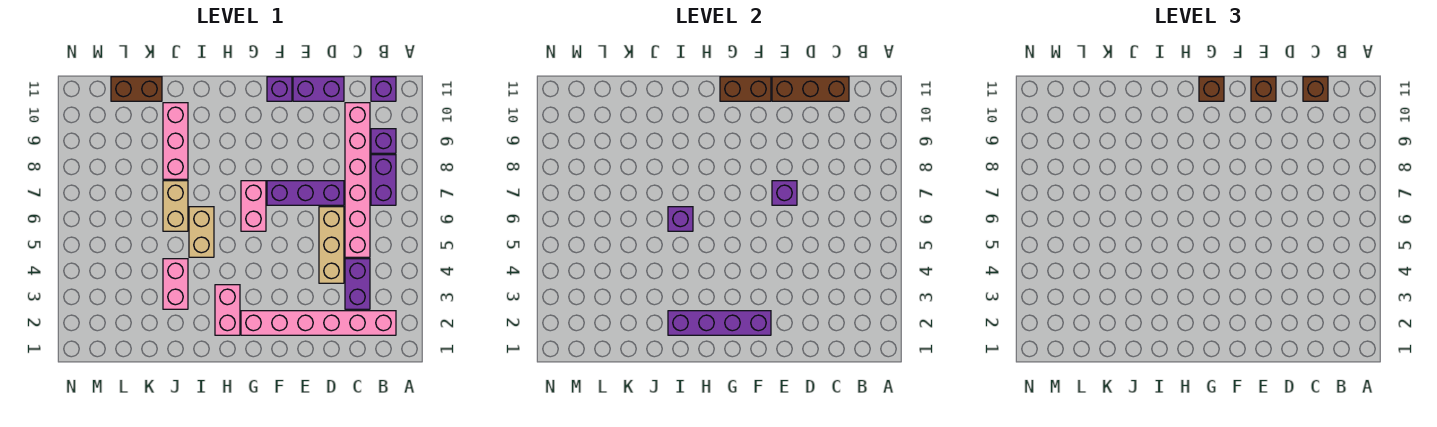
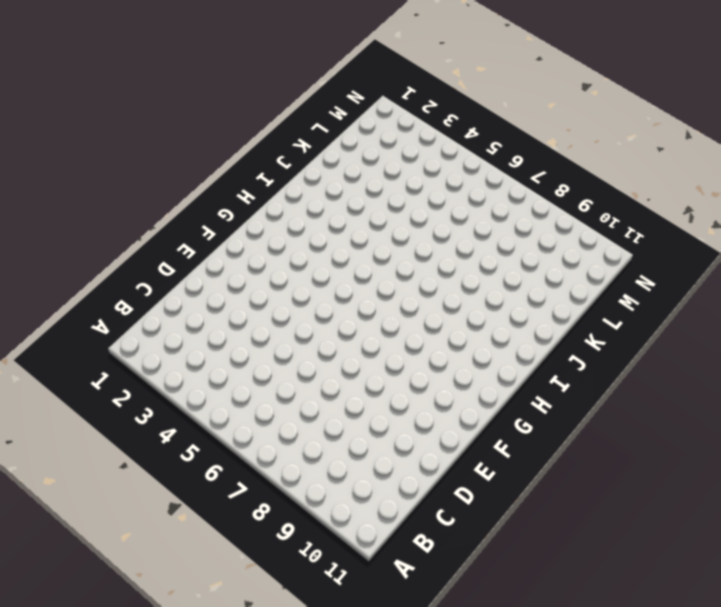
none -> pink 1x6 brick [241,311,396,335]
none -> purple 1x2 brick [371,155,396,205]
none -> purple 1x1 brick [371,129,396,153]

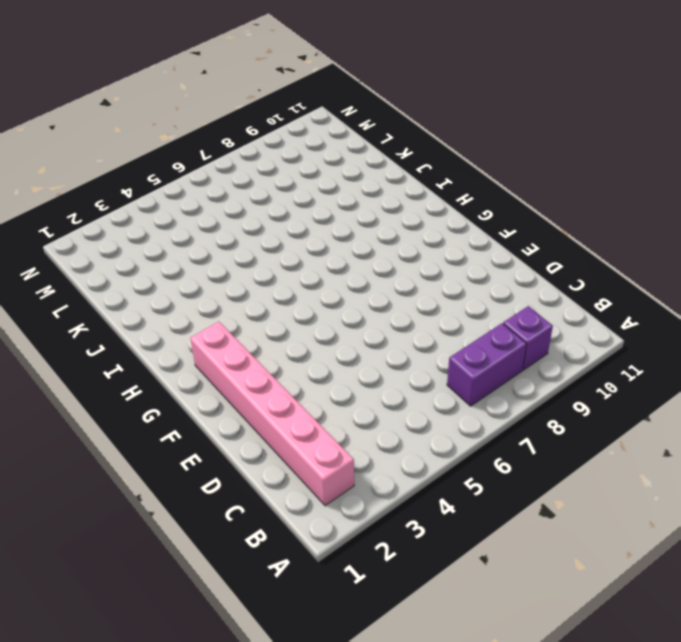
none -> purple 1x1 brick [371,77,396,101]
none -> purple 1x2 brick [345,259,370,309]
none -> pink 1x6 brick [345,103,370,257]

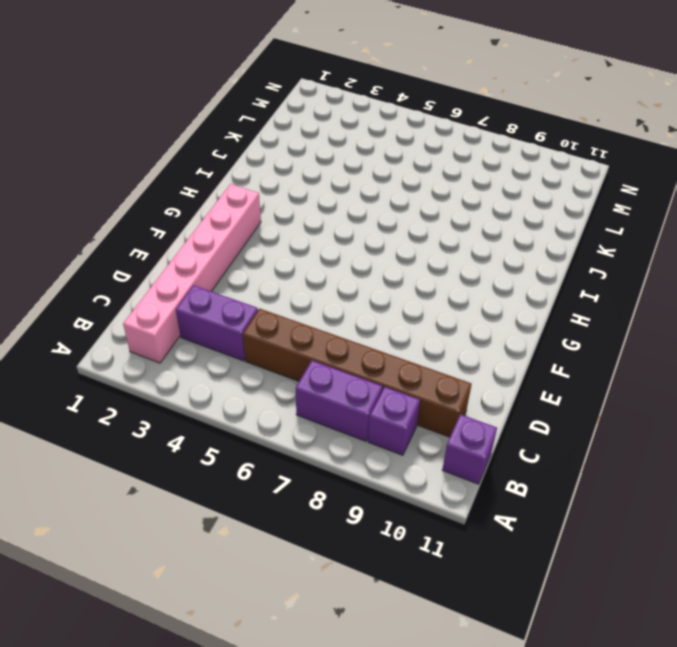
brown 1x6 brick [243,309,471,437] -> pink 1x6 brick [345,103,370,257]
none -> tan 1x3 brick [319,207,344,283]
none -> purple 1x3 brick [267,181,344,205]
none -> purple 1x2 brick [293,77,344,101]

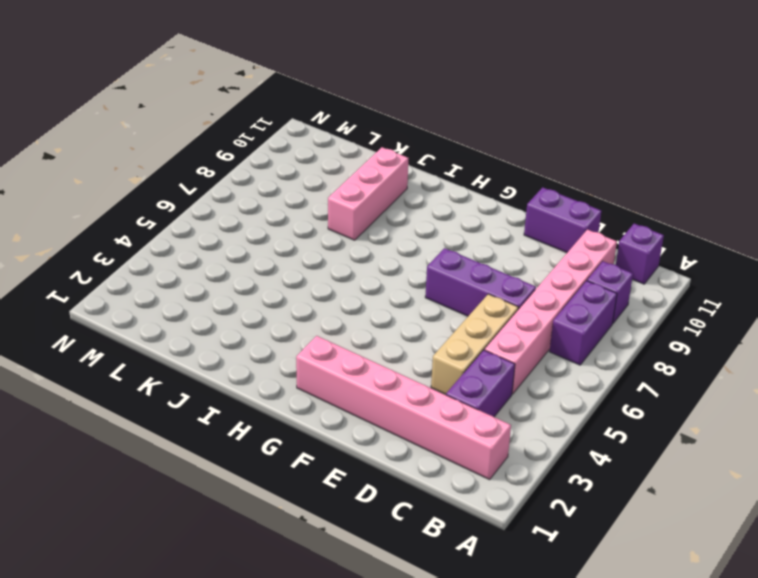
none -> purple 1x1 brick [267,77,292,101]
none -> pink 1x2 brick [241,181,266,231]
none -> pink 1x2 brick [215,285,240,335]

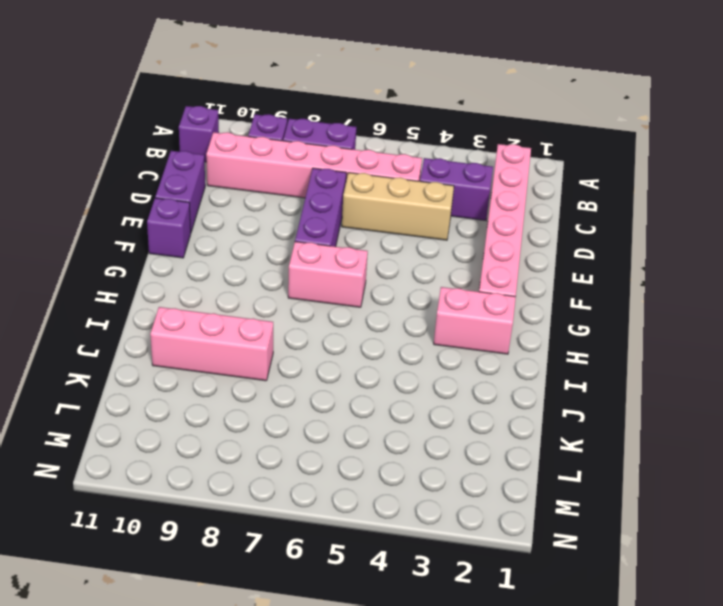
none -> tan 1x2 brick [189,207,214,257]
none -> pink 1x2 brick [163,259,188,309]
none -> tan 1x2 brick [163,181,188,231]

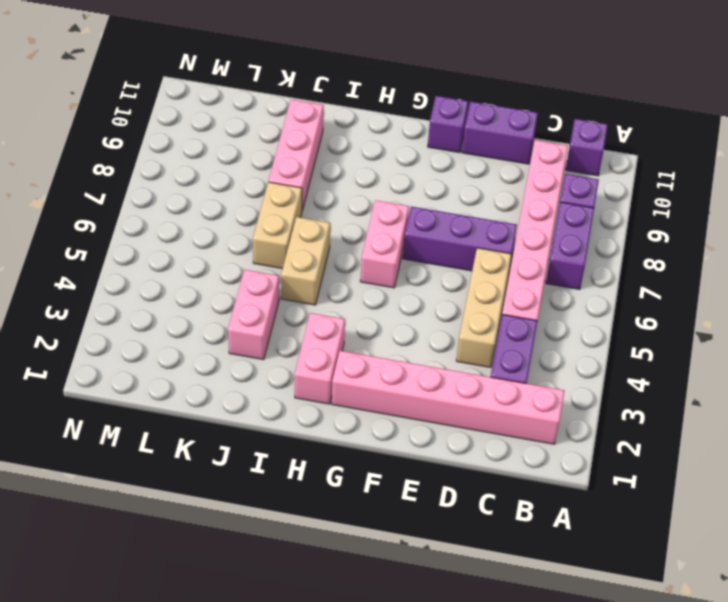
none -> brown 1x2 brick [111,77,162,101]
none -> brown 1x3 brick [772,77,849,101]
none -> purple 1x1 brick [772,181,797,205]

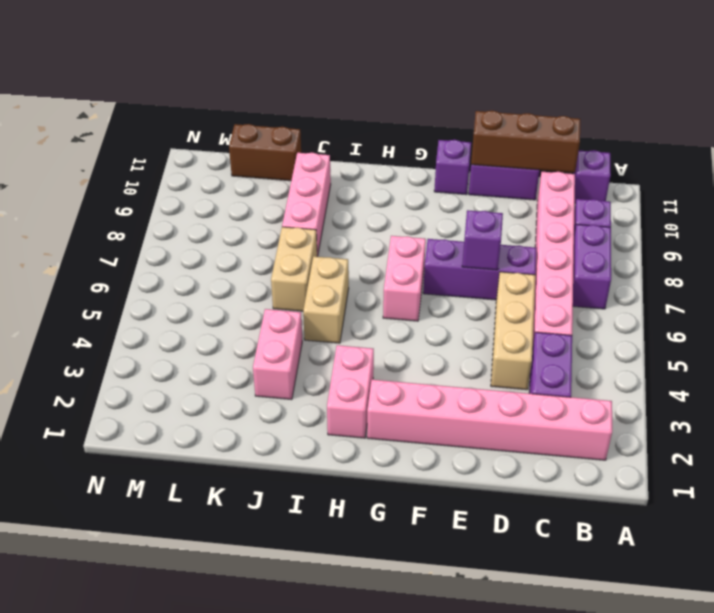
none -> purple 1x4 brick [668,311,771,335]
none -> brown 1x2 brick [720,77,771,101]
none -> purple 1x1 brick [668,207,693,231]

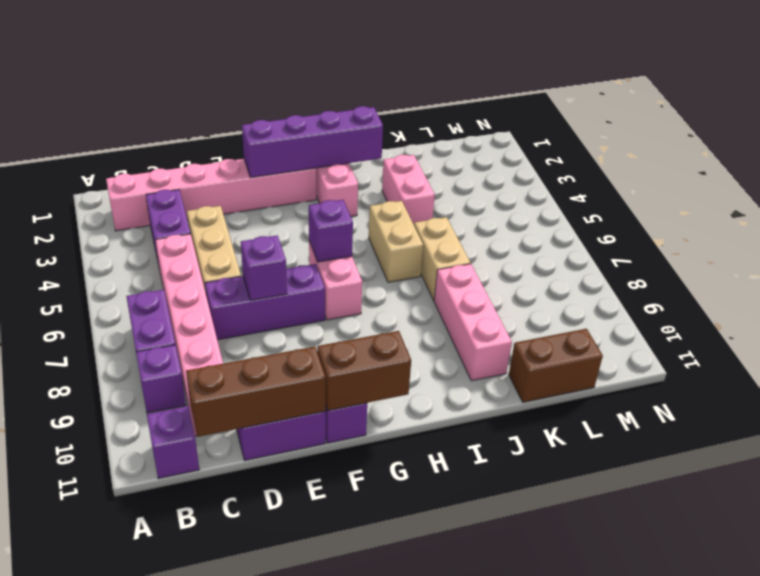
purple 1x1 brick [309,200,353,262] -> purple 1x1 brick moved to [668,207,693,231]
none -> brown 1x1 brick [1303,77,1328,101]
none -> brown 1x1 brick [1251,77,1276,101]
none -> brown 1x1 brick [1199,77,1224,101]

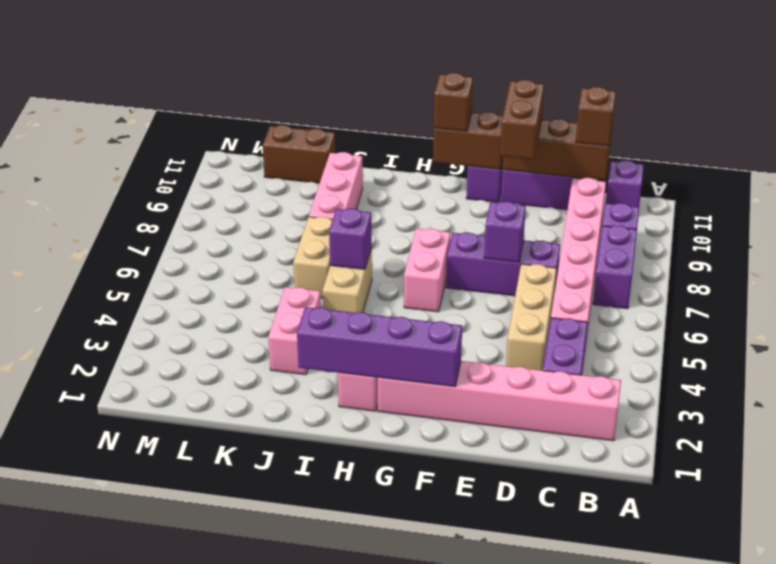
brown 1x2 brick [500,80,544,160] -> brown 1x1 brick [1251,77,1276,101]

